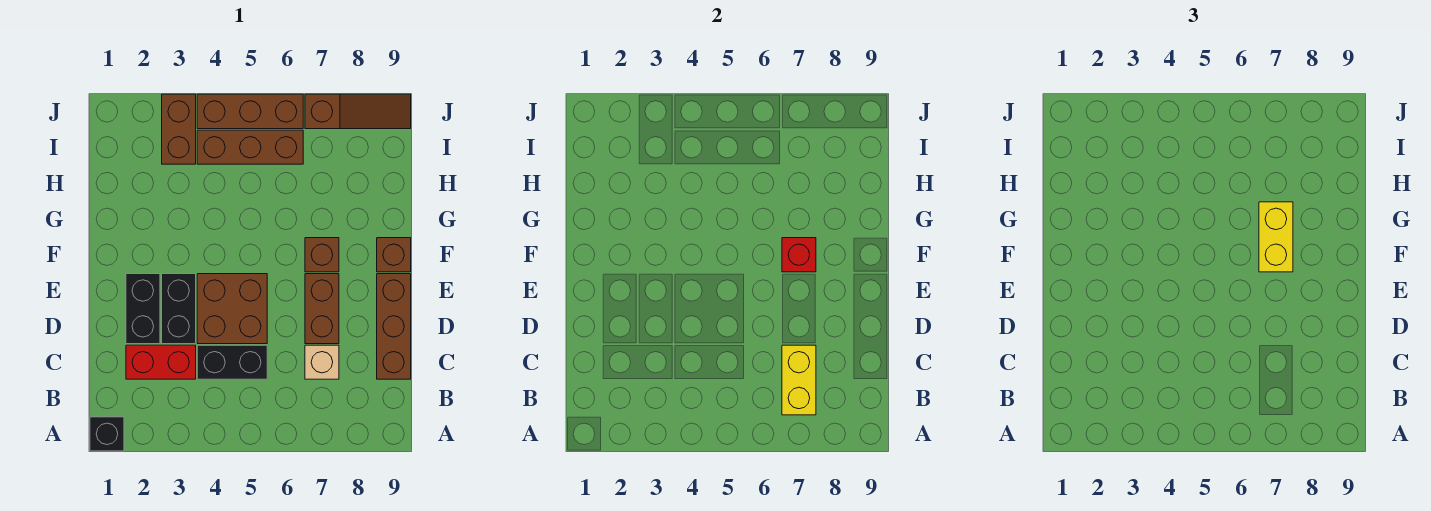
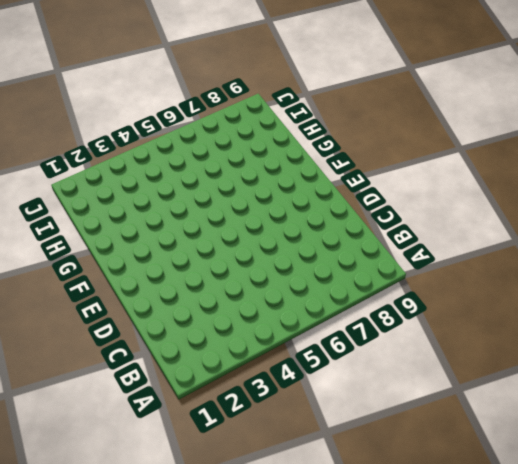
none -> black 1x1 brick [90,417,124,451]
none -> red 1x2 brick [126,345,196,379]
none -> black 1x2 brick [197,345,267,379]

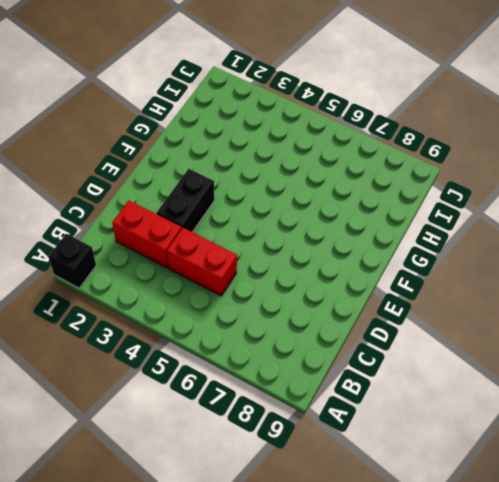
red 1x2 brick [167,228,237,296] -> black 1x2 brick [197,345,267,379]
none -> tan 1x1 brick [305,345,339,379]
none -> brown 1x3 brick [377,274,411,379]
none -> black 1x2 brick [126,274,160,344]

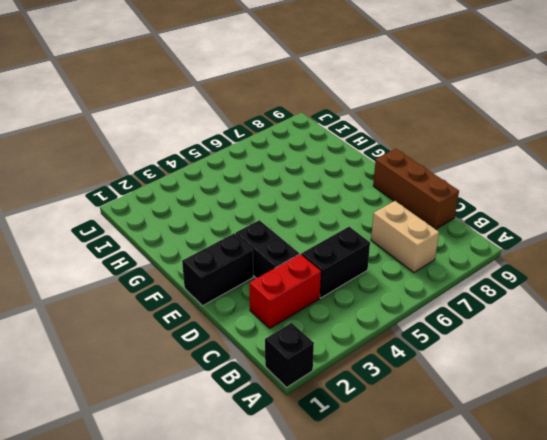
tan 1x2 brick [371,201,439,273] -> tan 1x1 brick [305,345,339,379]
black 1x2 brick [182,234,253,306] -> black 1x2 brick turned to [126,274,160,344]
none -> brown 2x2 brick [197,274,267,344]
none -> brown 1x2 brick [305,274,339,344]
none -> brown 1x1 brick [305,238,339,272]

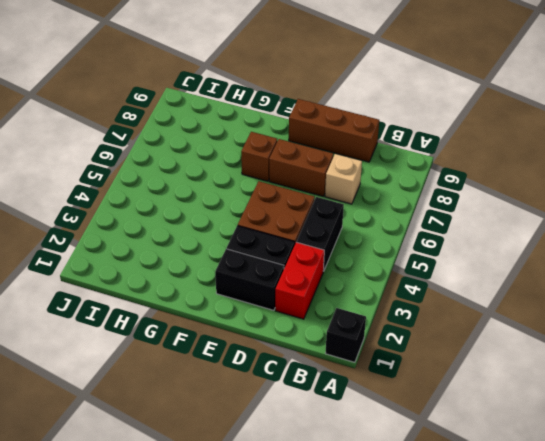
none -> brown 1x1 brick [377,238,411,272]
none -> brown 1x2 brick [162,94,196,164]
none -> brown 1x3 brick [197,130,303,164]

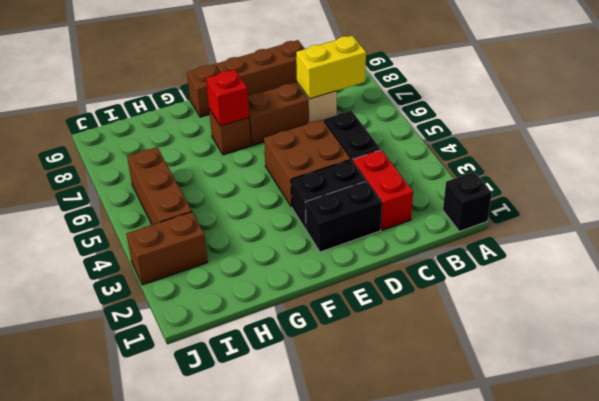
none -> brown 1x3 brick [197,94,303,129]
none -> brown 1x3 slope [305,94,411,129]
none -> yellow 1x2 brick [1259,202,1293,272]

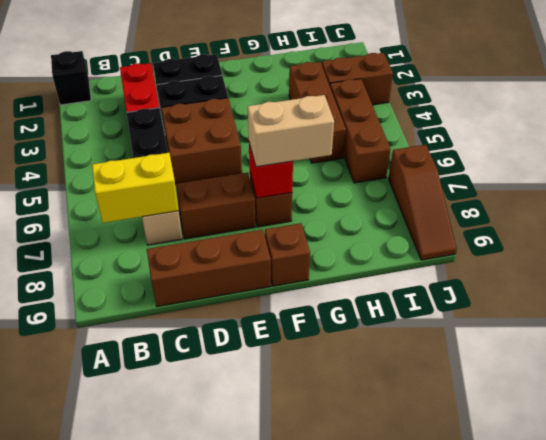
tan 1x2 brick [248,95,334,167] -> yellow 1x2 brick [1259,202,1293,272]
brown 1x3 brick [289,62,346,163] -> brown 1x3 brick moved to [197,94,303,129]

